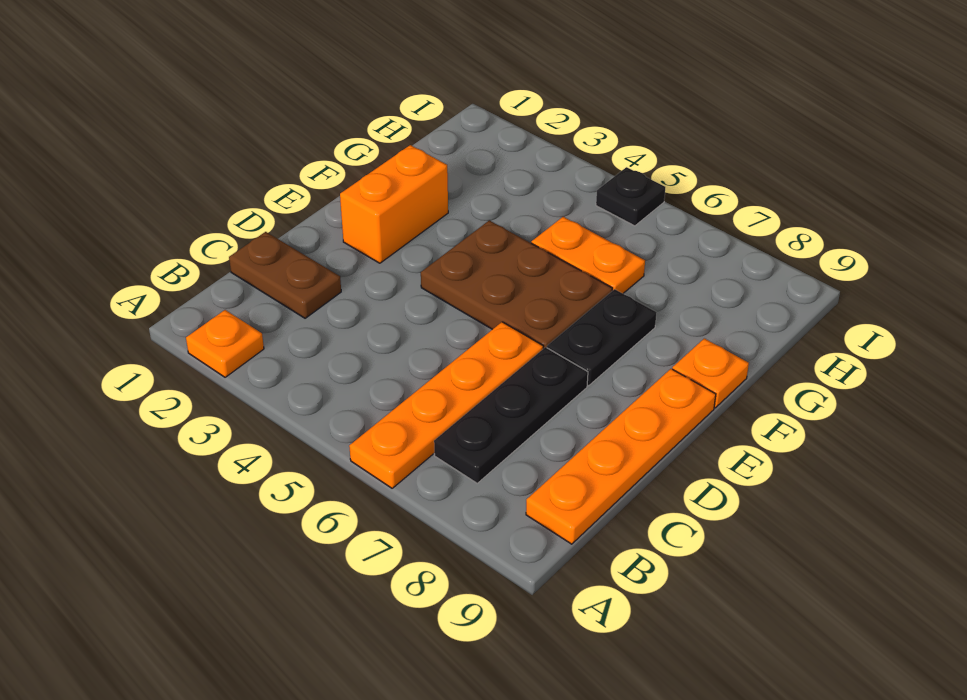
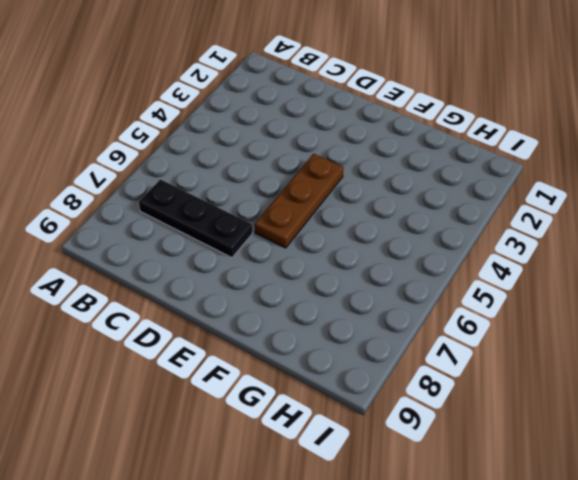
brown 1x3 plate [255,154,344,248] -> brown 2x3 plate [421,220,612,349]
none -> orange 1x1 plate [186,310,264,377]
none -> orange 1x4 plate [349,322,543,488]

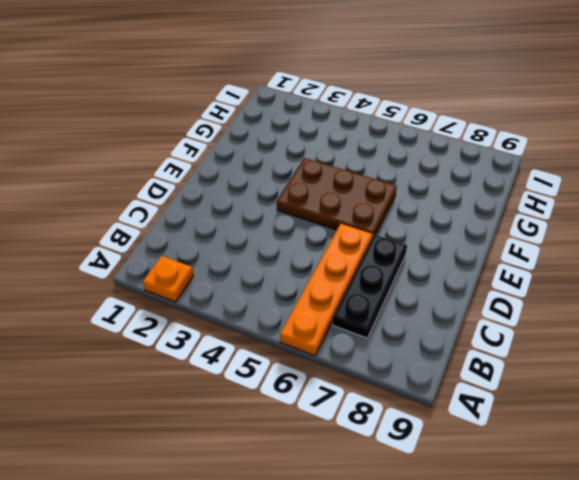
none -> orange 1x4 plate [526,369,716,544]
none -> brown 1x2 plate [229,232,341,318]

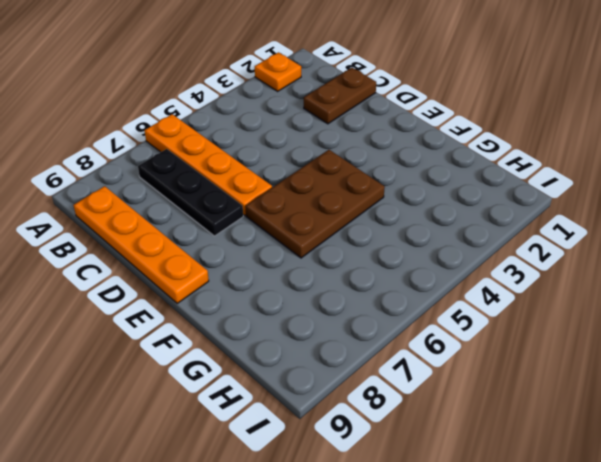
none -> orange 1x2 brick [340,145,448,263]
none -> black 1x2 plate [547,289,657,386]

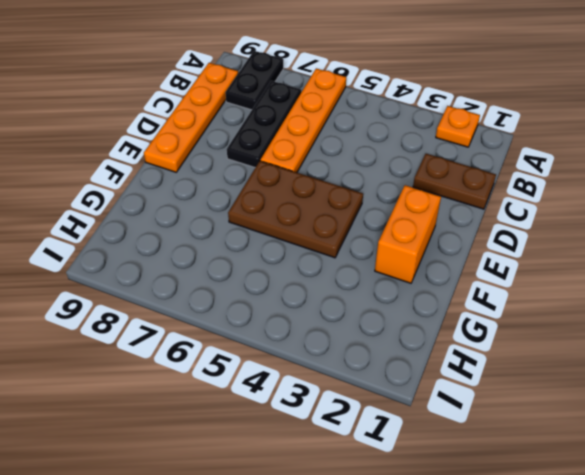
black 1x2 plate [225,51,283,110] -> black 1x2 plate moved to [547,289,657,386]
none -> orange 1x1 plate [672,338,749,408]
none -> orange 1x2 plate [531,217,645,293]

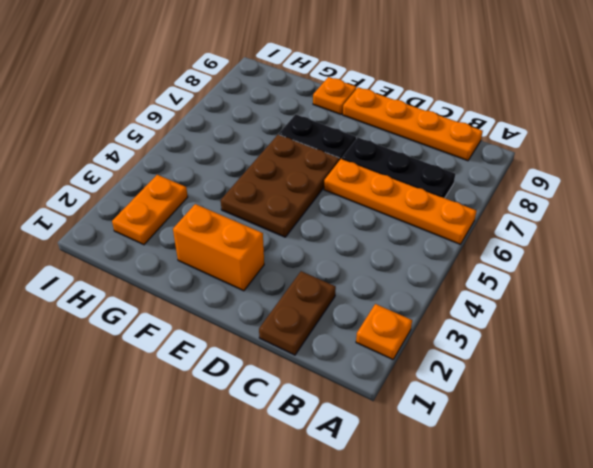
orange 1x2 plate [112,175,188,245] -> orange 1x2 plate moved to [531,217,645,293]
none -> black 1x1 plate [596,167,665,226]

